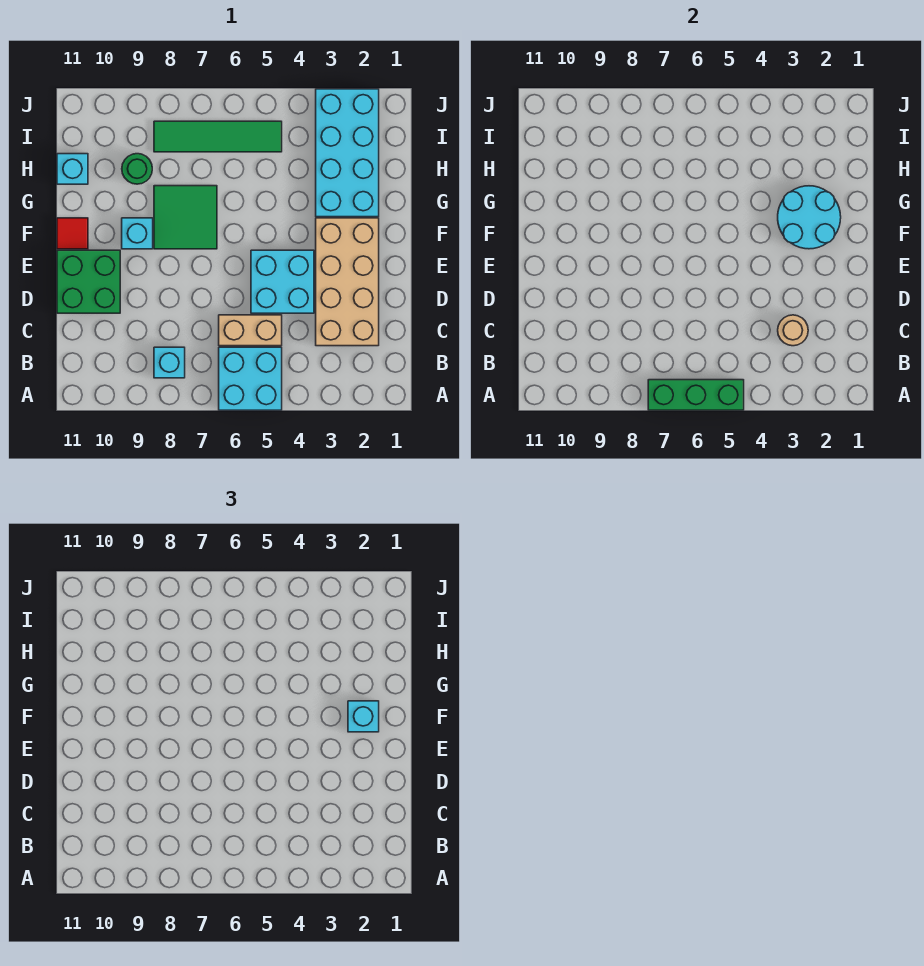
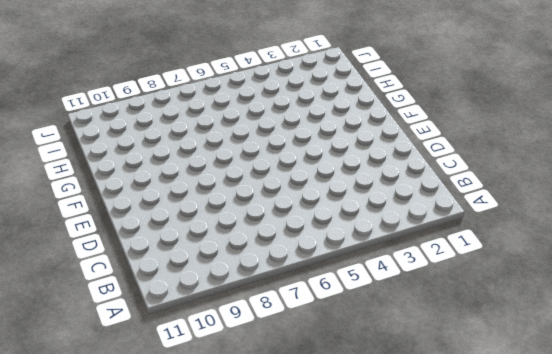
none -> cyan 2x2 brick [219,347,282,410]
none -> cyan 1x1 brick [154,347,185,378]
none -> tan 2x4 brick [316,218,379,346]

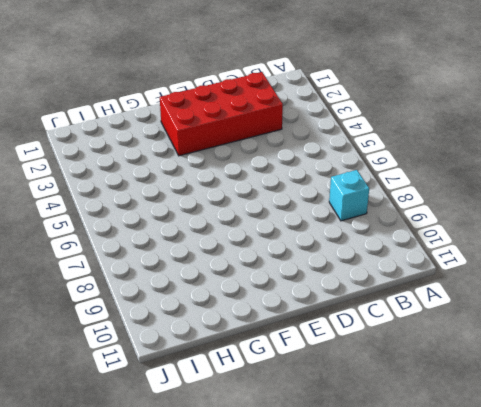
red 2x4 brick [160,72,283,156] -> tan 2x4 brick [316,218,379,346]
none -> cyan 2x2 brick [219,347,282,410]
none -> tan 1x2 brick [219,315,282,346]
none -> cyan 2x2 brick [251,250,314,313]

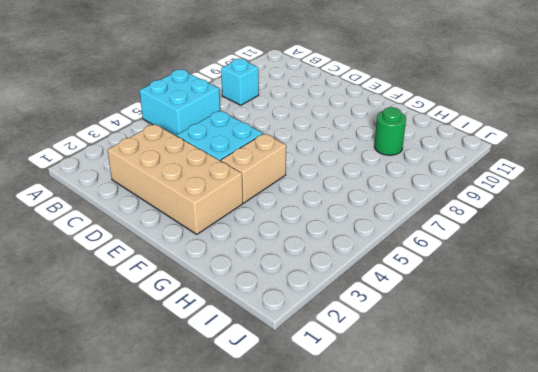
tan 1x2 brick [221,134,286,203] -> tan 1x2 brick moved to [219,315,282,346]
none -> green 2x2 brick [57,250,120,313]
none -> green 2x2 tile [154,186,217,249]
none -> cyan 1x1 brick [122,218,153,249]

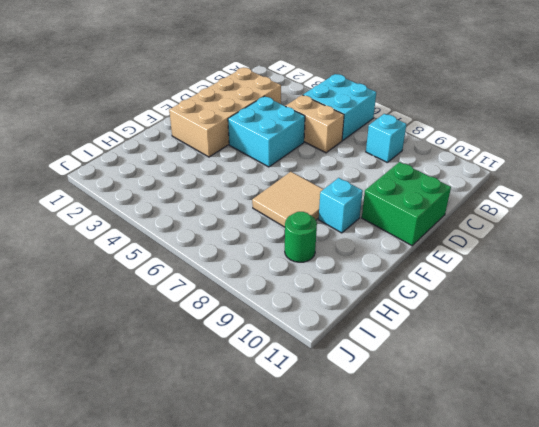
tan 2x2 tile [252,172,323,227] -> green 2x2 tile [154,186,217,249]
none -> red 1x1 tile [57,218,88,249]
none -> cyan 2x4 brick [316,89,379,217]
none -> cyan 1x1 brick [57,154,88,184]

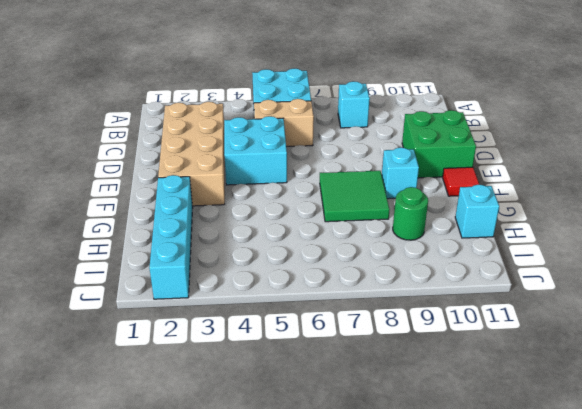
cyan 1x4 brick [149,175,193,299] -> cyan 2x4 brick [316,89,379,217]
none -> green 1x4 tile [154,121,282,152]
none -> green 1x3 brick [648,380,744,410]
none -> tan 1x1 round brick [778,315,808,346]

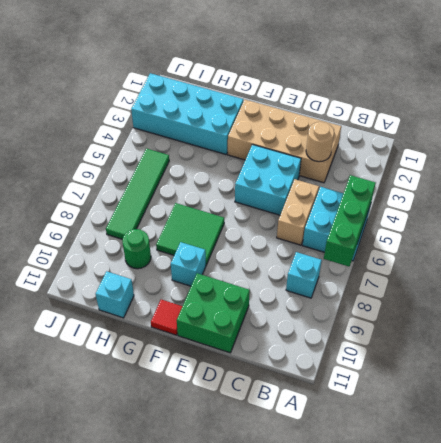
none -> cyan 2x2 round brick [778,186,841,249]
none -> cyan 1x1 brick [348,701,379,732]

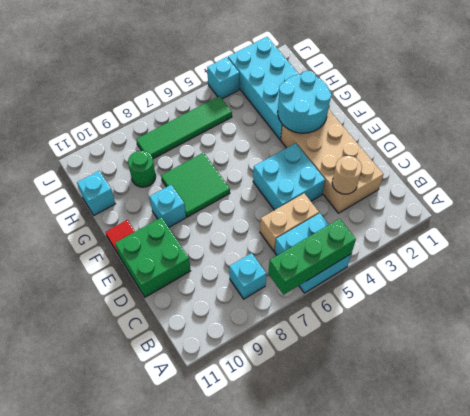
cyan 1x1 brick [207,57,239,99] -> cyan 1x1 brick moved to [348,701,379,732]

